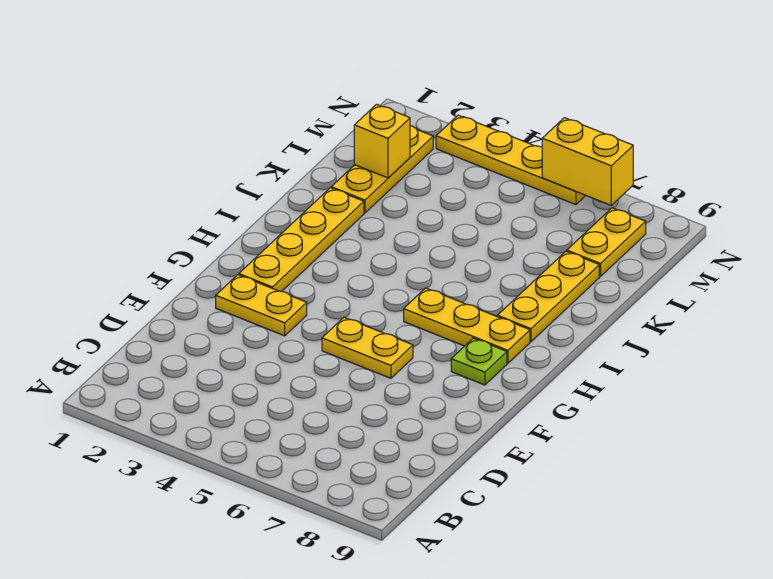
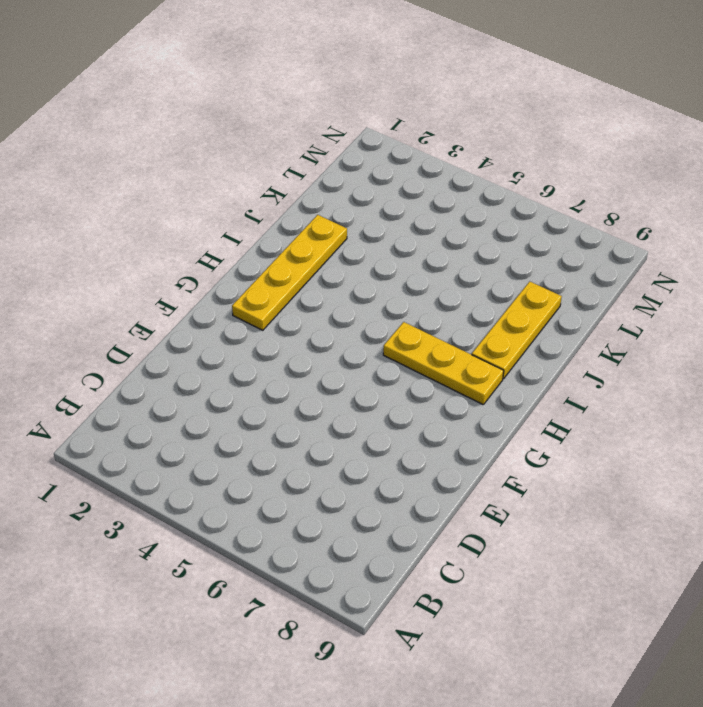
none -> yellow 1x2 plate [216,275,307,336]
none -> yellow 1x2 plate [322,317,413,378]

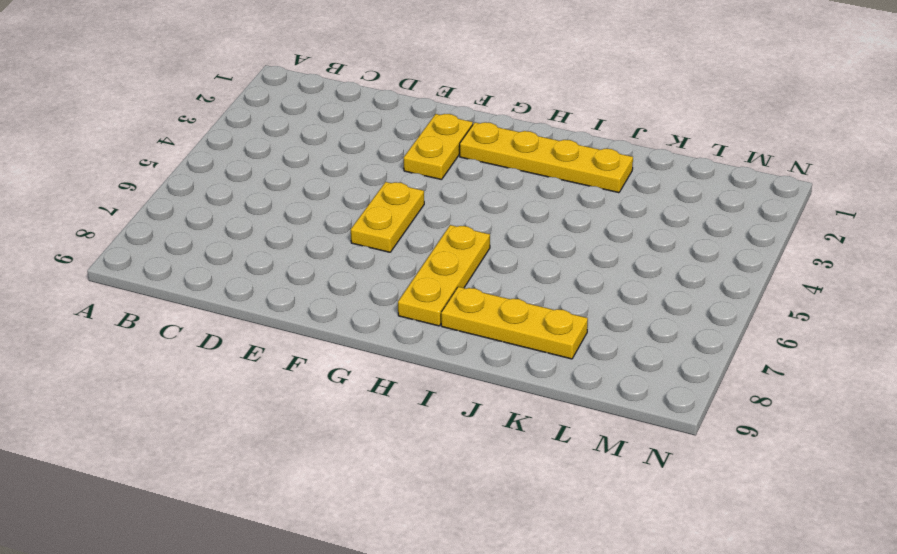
none -> lime 1x1 plate [451,338,507,385]
none -> yellow 1x3 plate [331,126,433,213]

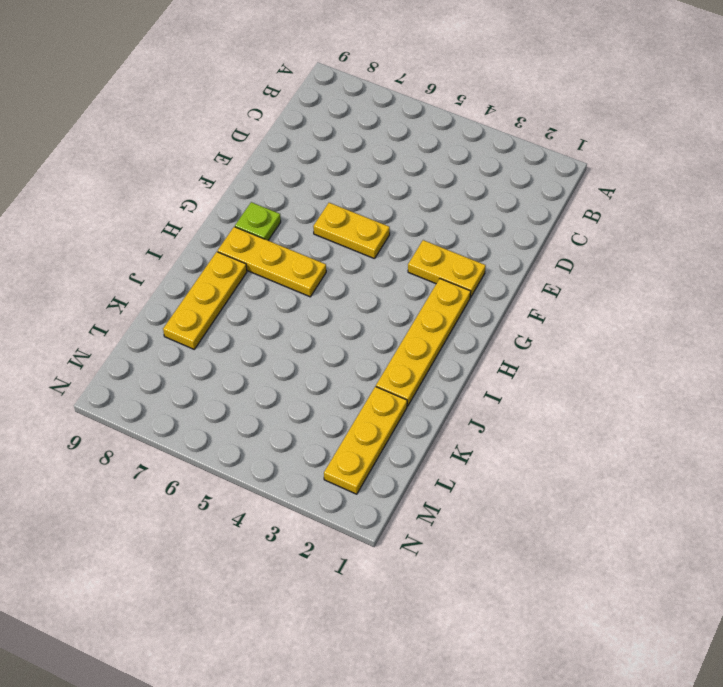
none -> yellow 1x2 plate [567,208,646,276]
none -> yellow 1x4 plate [436,115,586,205]

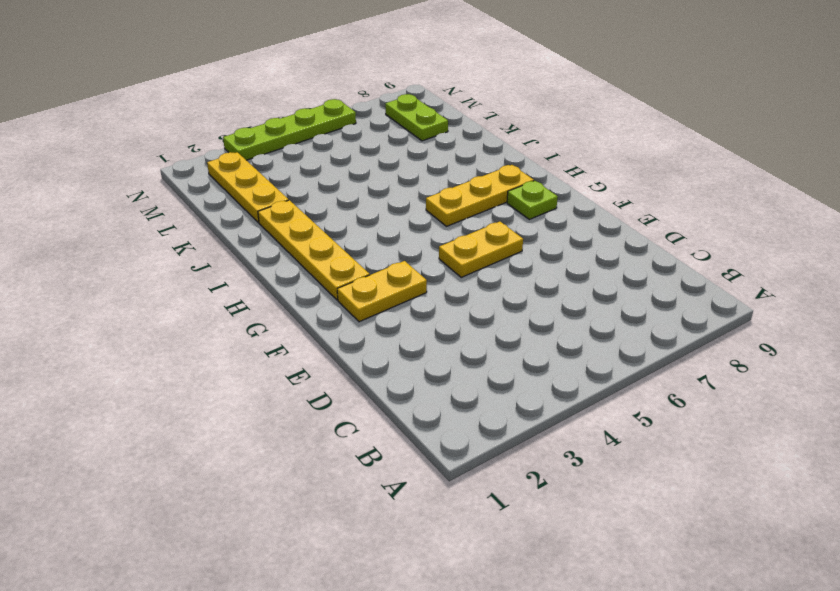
lime 1x2 plate [385,94,448,141] -> yellow 1x2 plate [567,208,646,276]
lime 1x4 plate [223,99,356,160] -> yellow 1x4 plate [436,115,586,205]
none -> yellow 1x3 plate [497,251,599,341]
none -> yellow 1x1 brick [354,104,410,178]

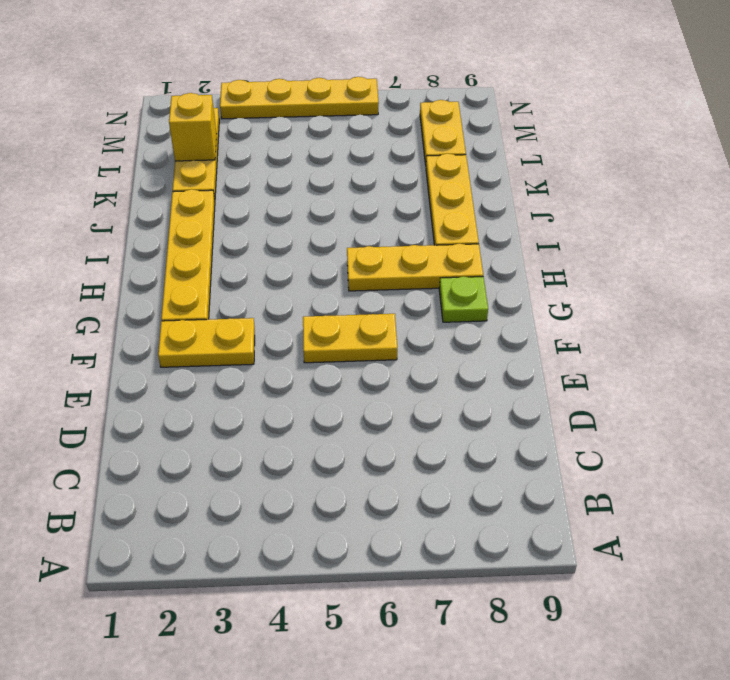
none -> yellow 1x2 brick [542,118,633,205]

